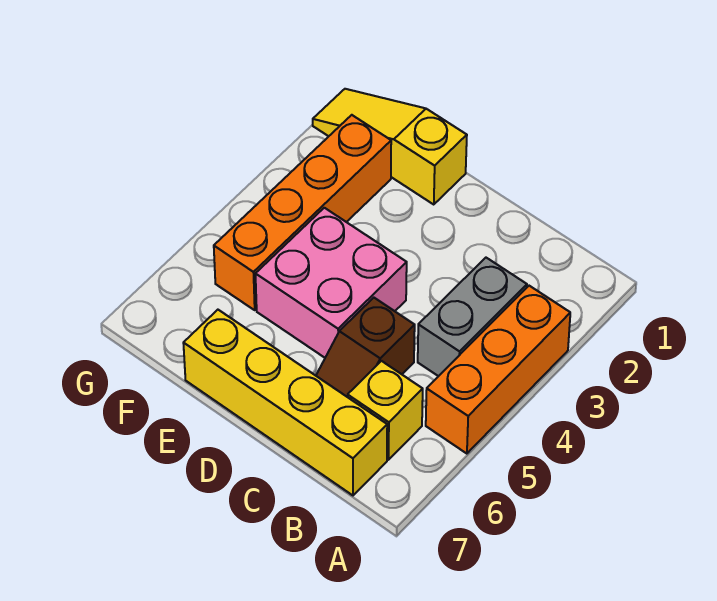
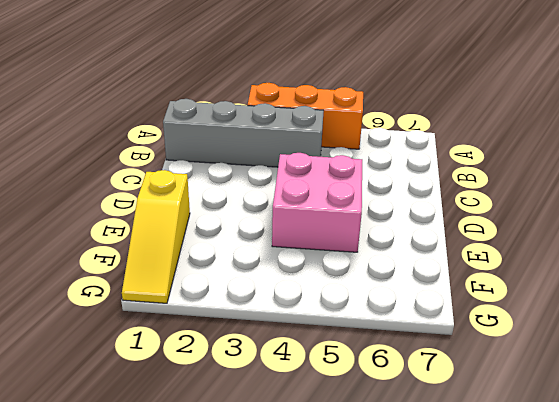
grey 1x4 brick [163,99,324,167] -> grey 1x2 brick [418,258,527,376]
none -> yellow 1x1 brick [348,361,423,460]
none -> yellow 1x4 brick [183,310,387,495]

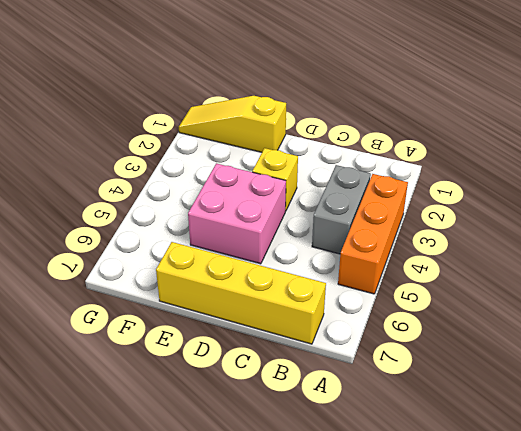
yellow 1x1 brick [252,148,298,211] -> yellow 1x1 brick moved to [348,361,423,460]
none -> brown 1x2 slope [316,298,415,397]
none -> orange 1x4 brick [214,115,391,310]

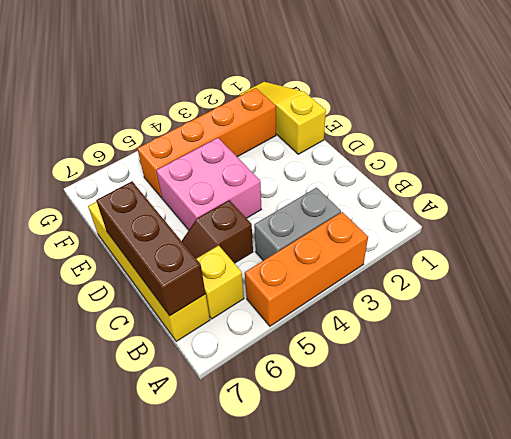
brown 1x3 brick [96,181,206,316] -> none

